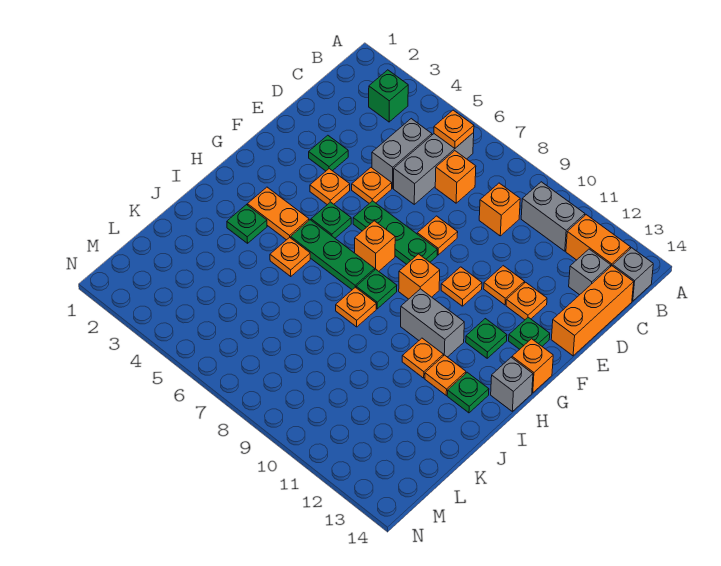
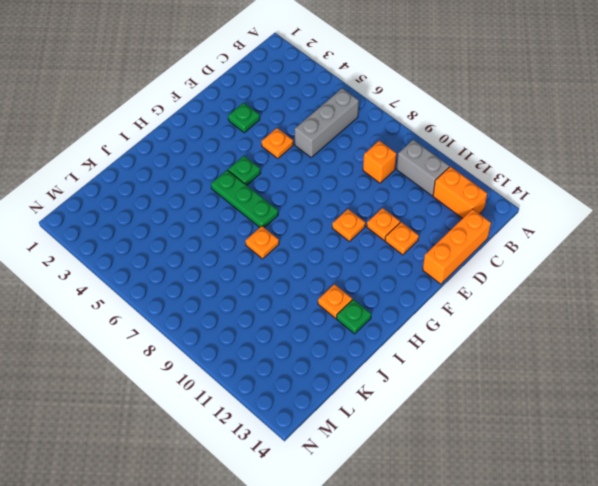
none -> green 1x1 brick [369,70,408,122]
none -> grey 1x1 brick [613,248,653,301]
none -> grey 1x2 brick [372,119,432,188]
none -> orange 1x1 brick [435,151,476,203]

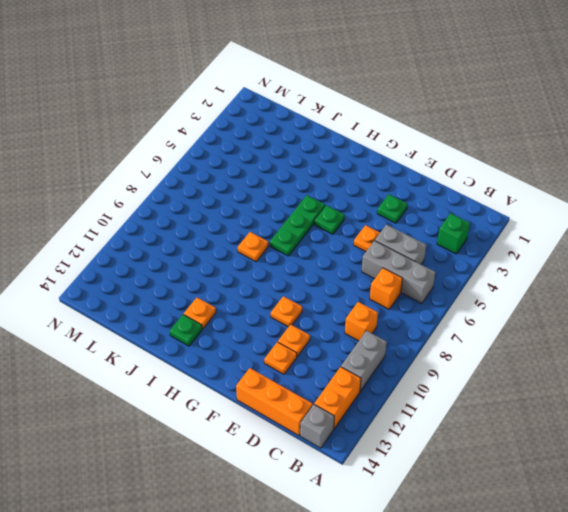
none -> grey 1x1 brick [569,249,611,295]
none -> orange 1x1 plate [417,216,458,255]
none -> orange 1x1 plate [310,169,350,205]
none -> green 1x3 plate [353,201,437,264]

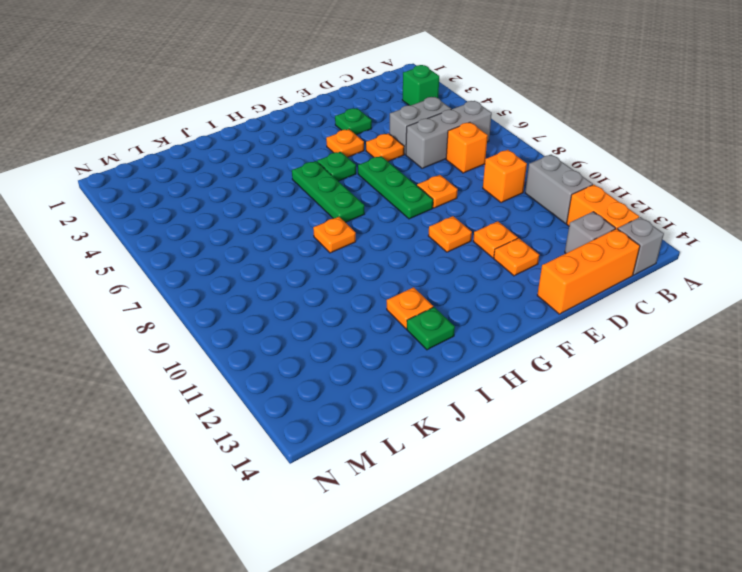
none -> green 1x1 plate [509,317,550,349]
none -> orange 1x1 brick [355,221,395,271]
none -> orange 1x1 brick [399,254,440,299]
none -> green 1x1 plate [466,319,507,358]

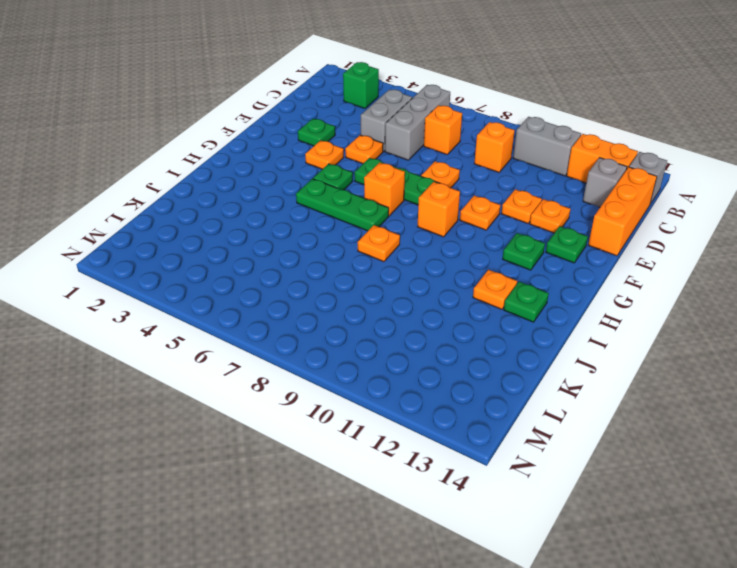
none -> orange 1x1 brick [512,339,553,393]
none -> orange 1x2 plate [247,187,309,240]
none -> green 1x1 plate [356,269,397,309]
none -> grey 1x2 brick [401,289,464,357]

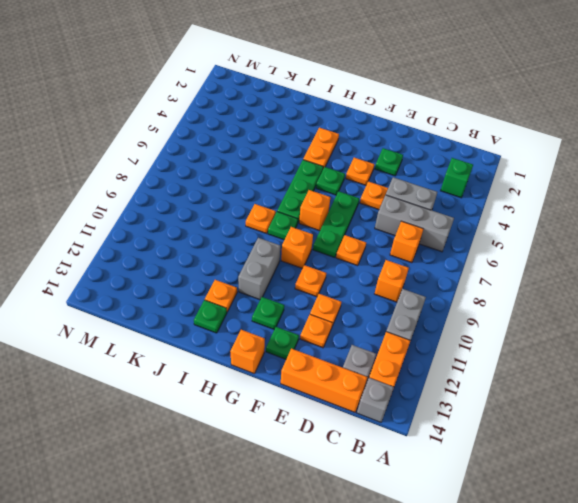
none -> grey 1x1 brick [491,357,533,411]
none -> green 1x1 plate [227,205,267,243]
none -> orange 1x1 plate [270,237,310,277]
none -> orange 1x1 plate [402,338,443,378]

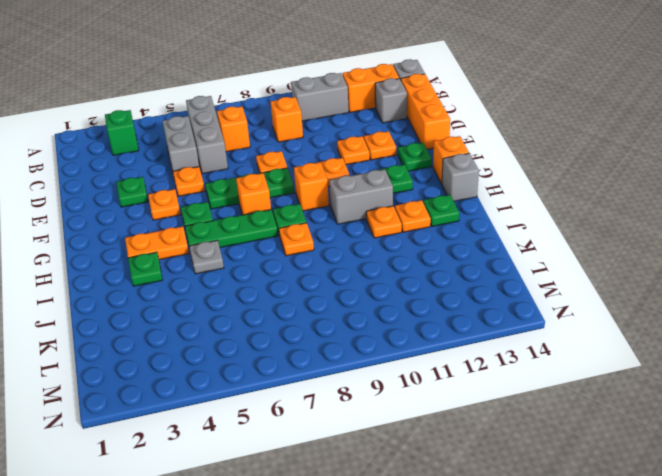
grey 1x1 plate [189,240,224,274] -> orange 1x1 plate [270,237,310,277]
none -> orange 1x1 plate [434,110,474,148]

